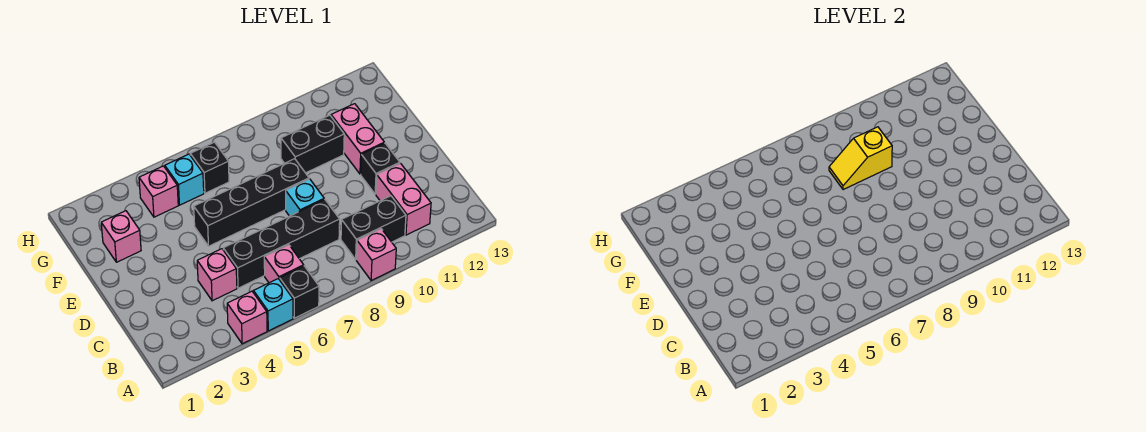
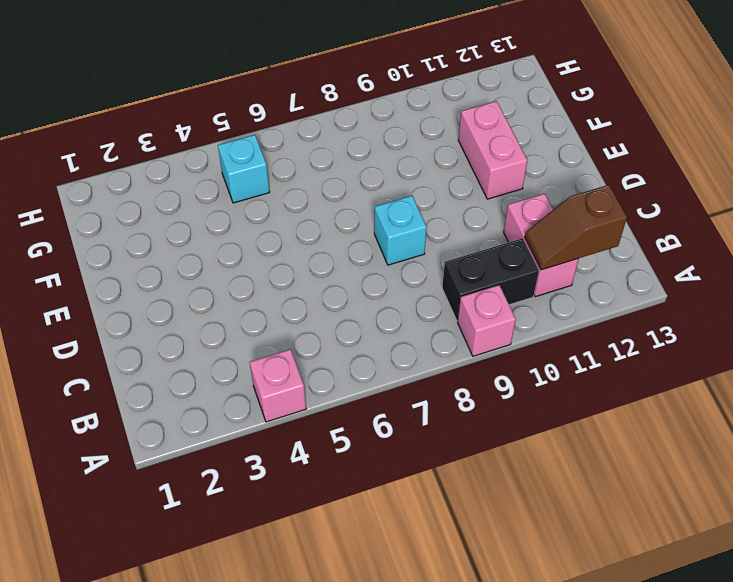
brown 1x2 slope [525,185,627,270] -> none
none -> cyan 1x1 brick [254,279,293,331]
none -> black 1x1 brick [280,266,319,318]
none -> pink 1x1 brick [264,245,304,283]

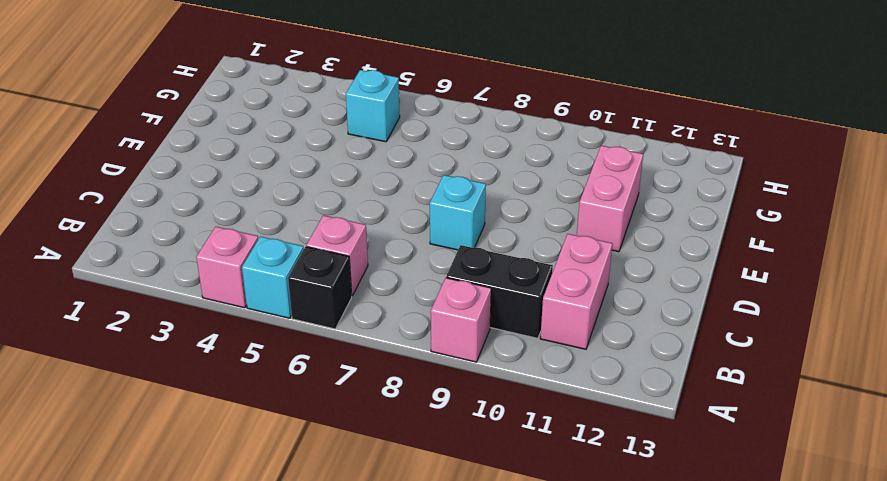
none -> pink 1x1 brick [197,249,237,301]
none -> black 1x4 brick [223,199,340,288]
none -> black 1x1 brick [361,143,400,194]

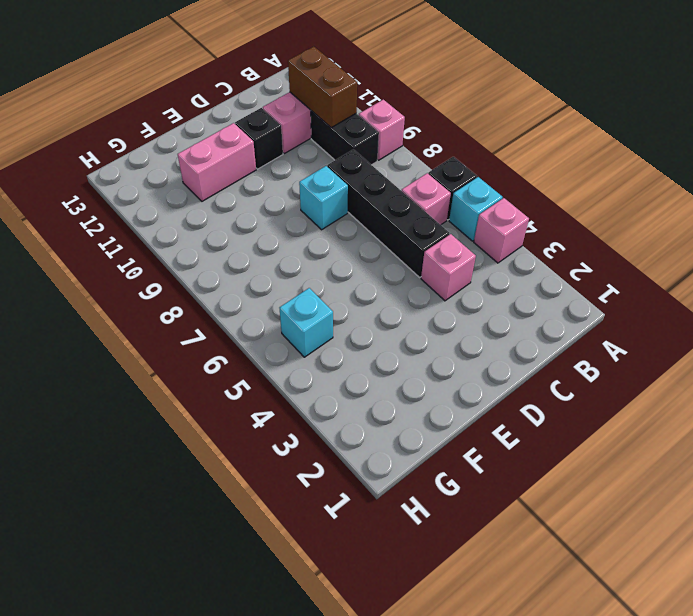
brown 1x2 brick [288,47,357,128] -> none
none -> black 1x4 brick [194,159,309,246]
none -> pink 1x1 brick [101,211,141,262]
none -> black 1x2 brick [281,115,344,173]

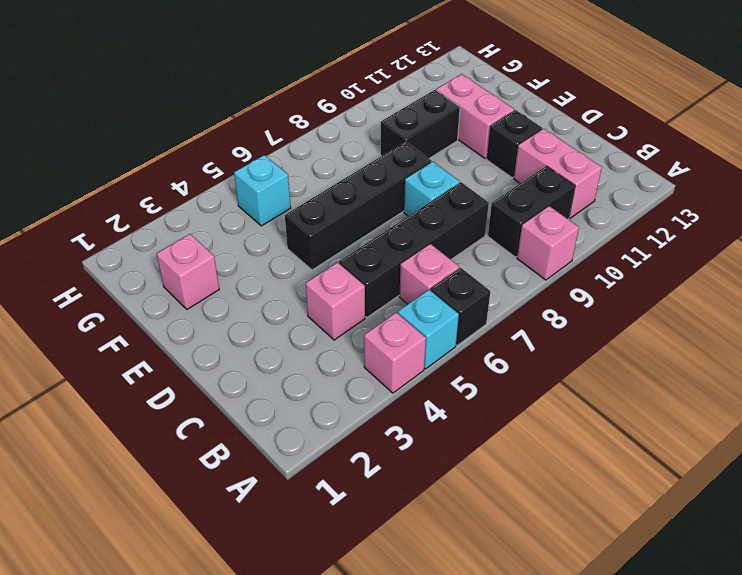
none -> pink 1x1 brick [139,166,178,217]
none -> black 1x1 brick [190,142,229,193]
none -> yellow 1x2 slope [829,127,892,190]

